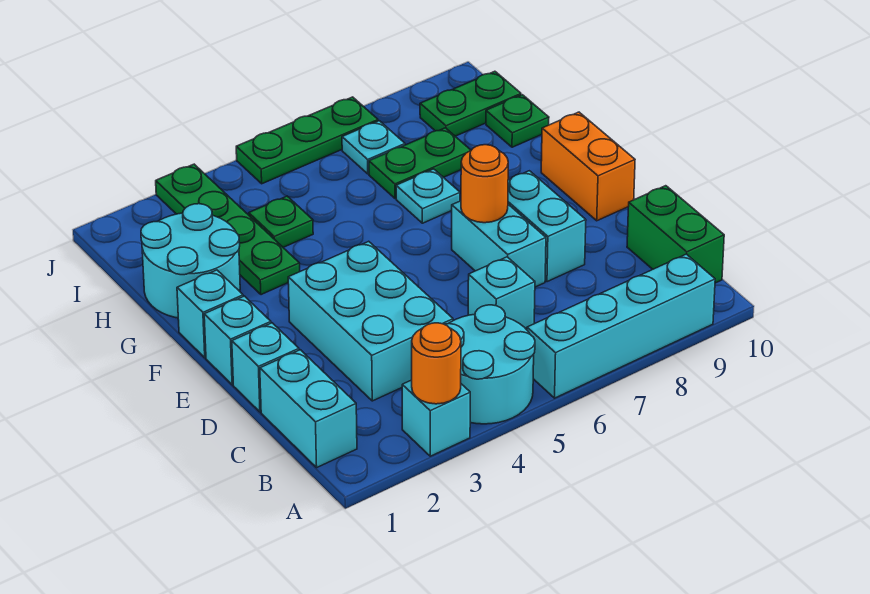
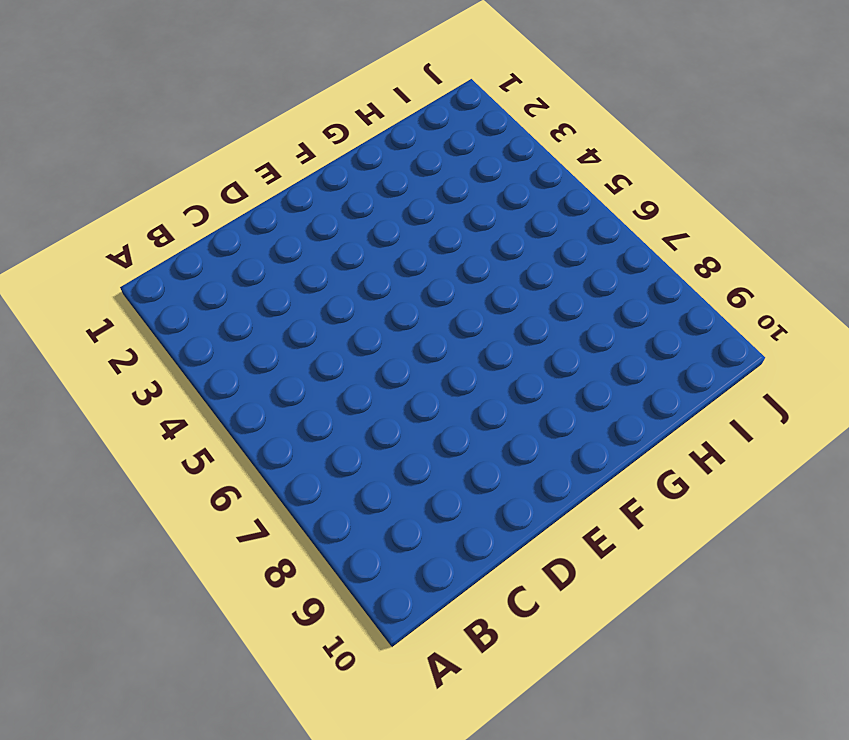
none -> cyan 1x1 brick [402,380,470,456]
none -> cyan 2x2 round brick [444,305,535,424]
none -> cyan 1x4 brick [527,254,715,398]

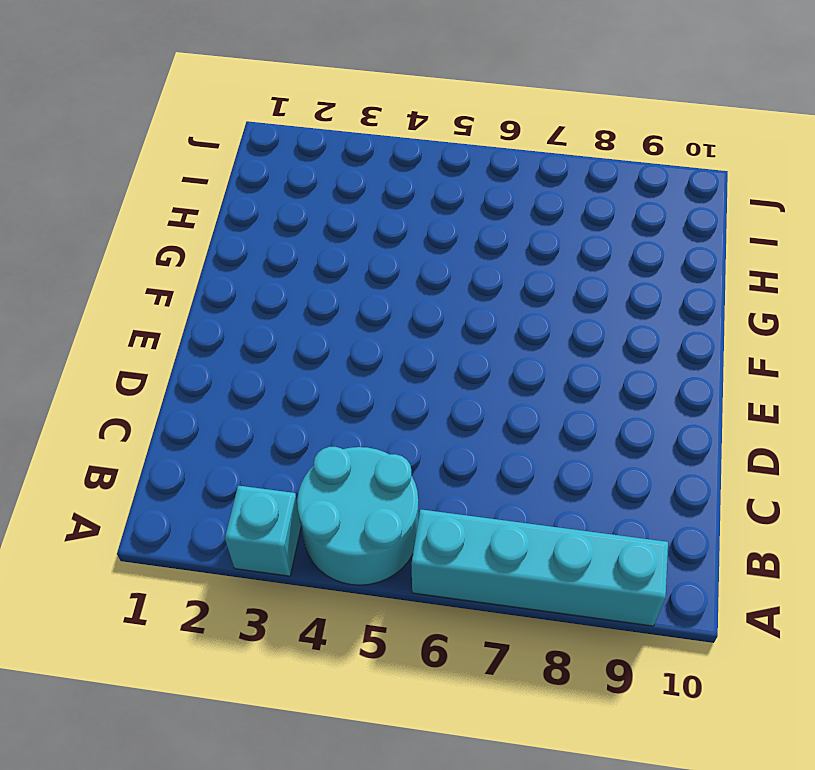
none -> cyan 1x2 brick [260,350,357,467]
none -> green 1x2 brick [627,186,724,283]
none -> cyan 2x3 brick [288,241,453,401]

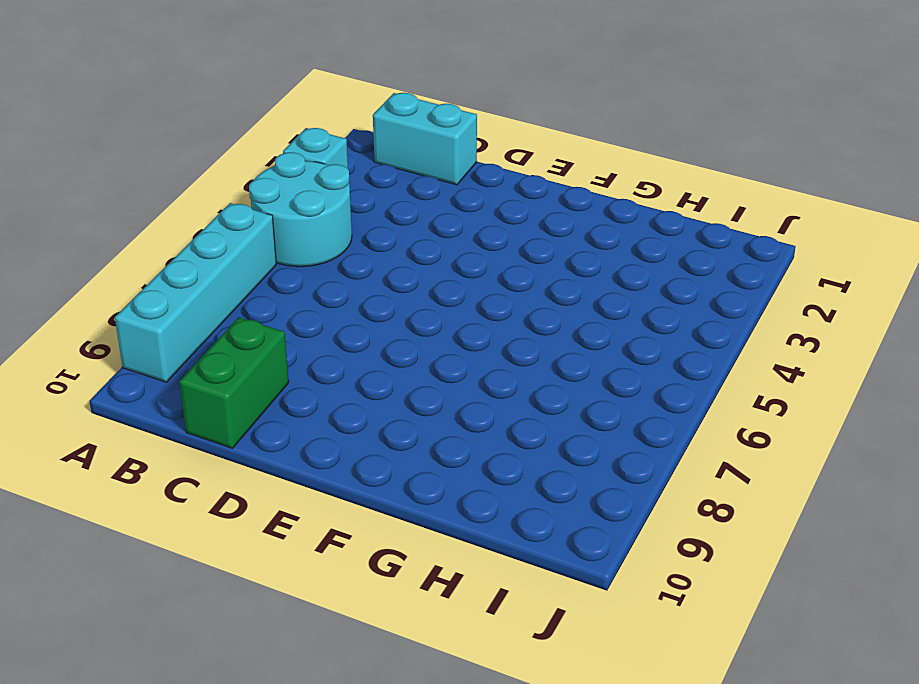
green 1x2 brick [179,317,289,448] -> green 1x2 brick turned to [627,186,724,283]
none -> cyan 2x3 brick [288,241,453,401]
none -> cyan 1x1 brick [468,257,535,330]
none -> cyan 1x1 brick [232,323,299,412]

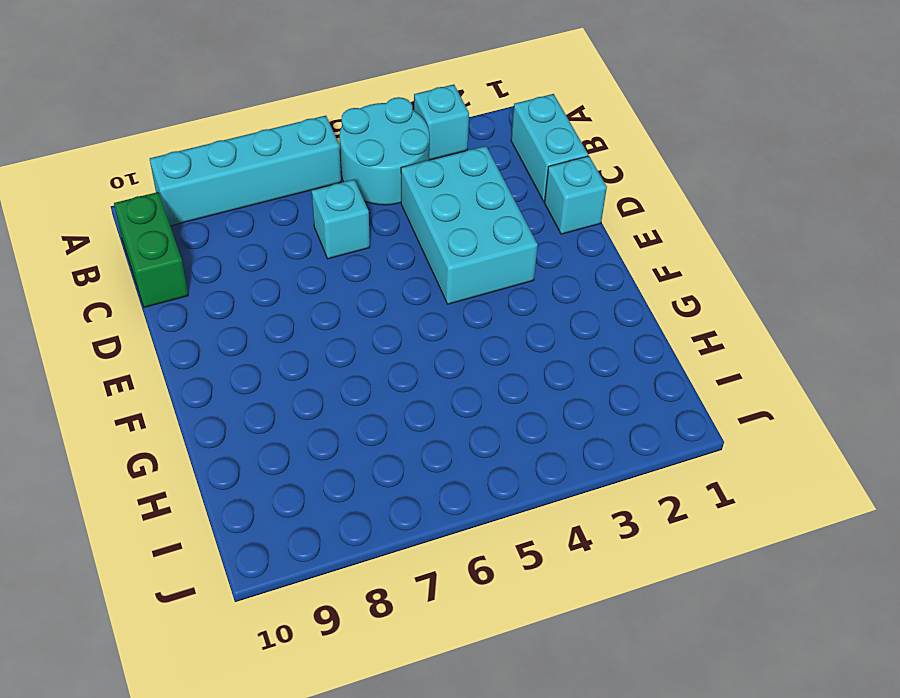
none -> cyan 1x2 brick [452,201,546,287]
none -> cyan 1x2 brick [508,171,586,282]
none -> cyan 1x1 brick [204,296,271,385]

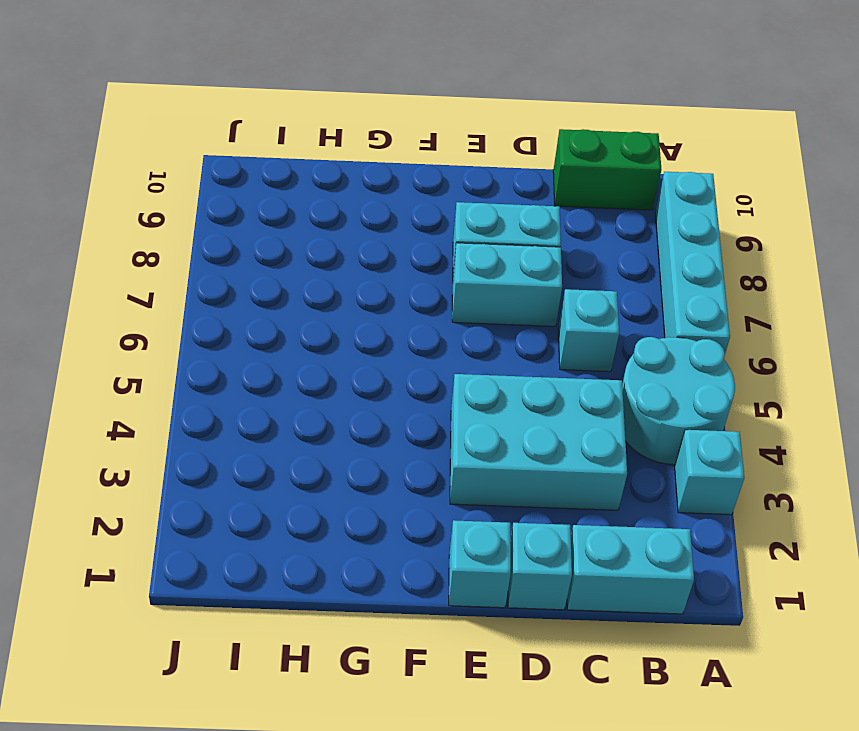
none -> orange 1x2 brick [541,112,635,221]
none -> cyan 1x1 brick [177,270,243,358]
none -> cyan 2x2 round brick [141,204,240,318]

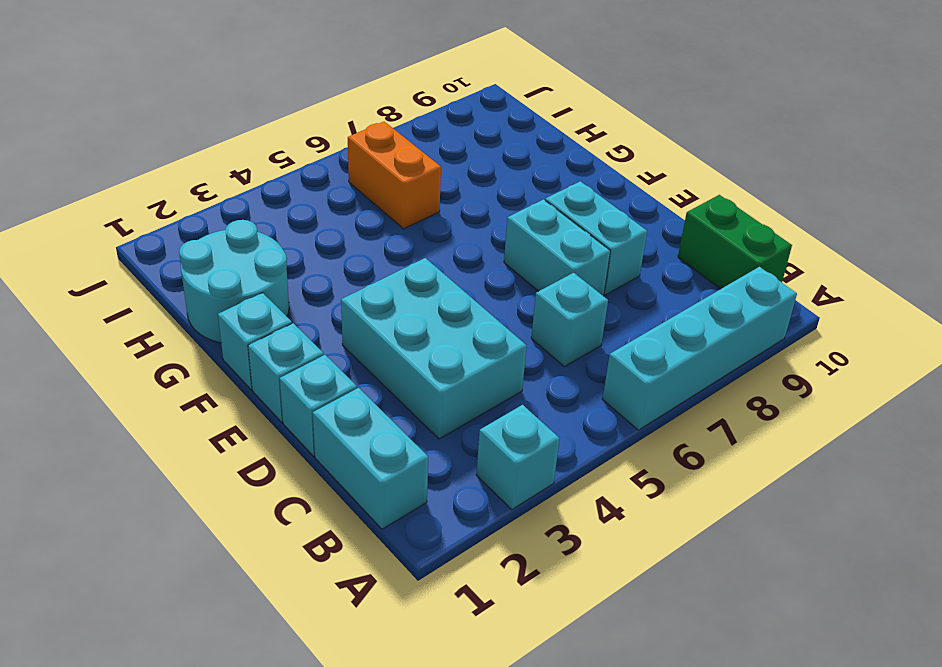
orange 1x2 brick [348,122,441,229] -> orange 1x2 brick moved to [541,112,635,221]
none -> cyan 2x2 round brick [444,305,535,424]
none -> green 1x4 plate [156,164,300,295]
none -> cyan 1x1 plate [396,169,460,223]

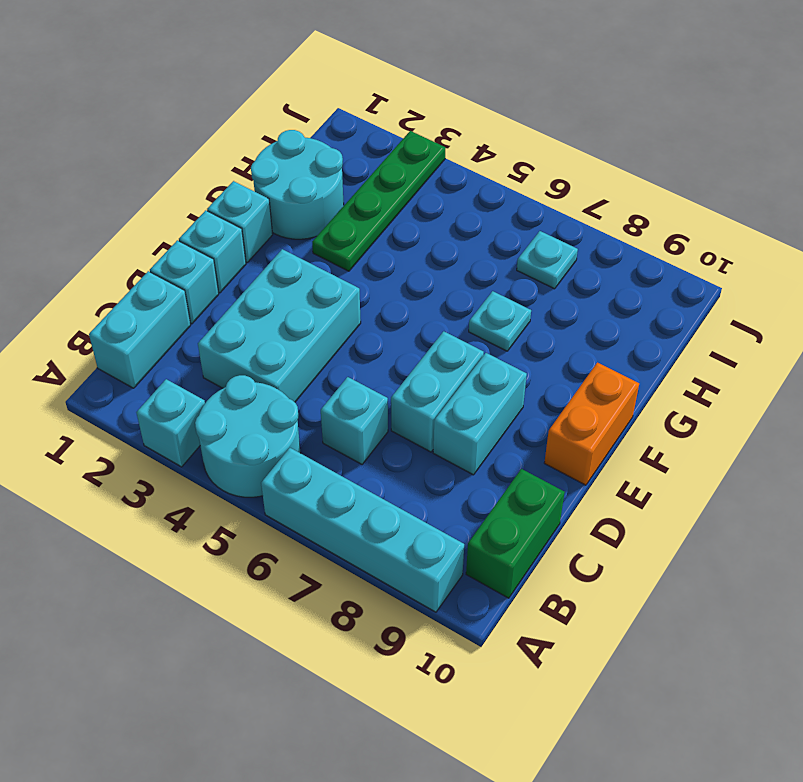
none -> green 1x1 plate [249,196,313,247]
none -> green 1x2 plate [369,128,471,198]
none -> green 1x1 plate [486,95,549,147]

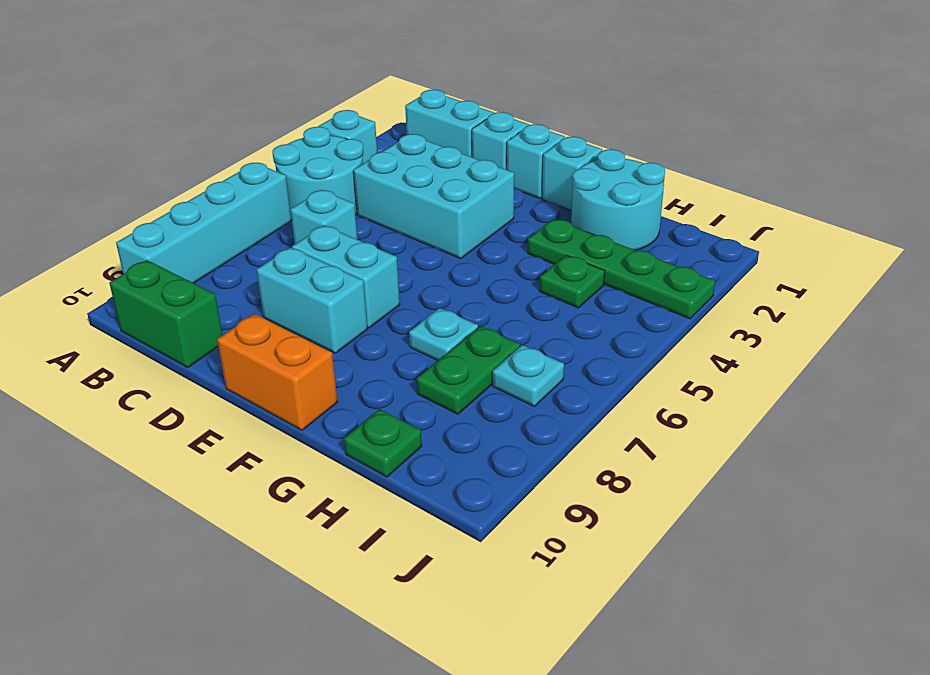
none -> green 1x2 plate [420,71,521,136]
none -> green 1x3 plate [236,97,378,184]
none -> orange 1x1 round brick [412,323,461,404]

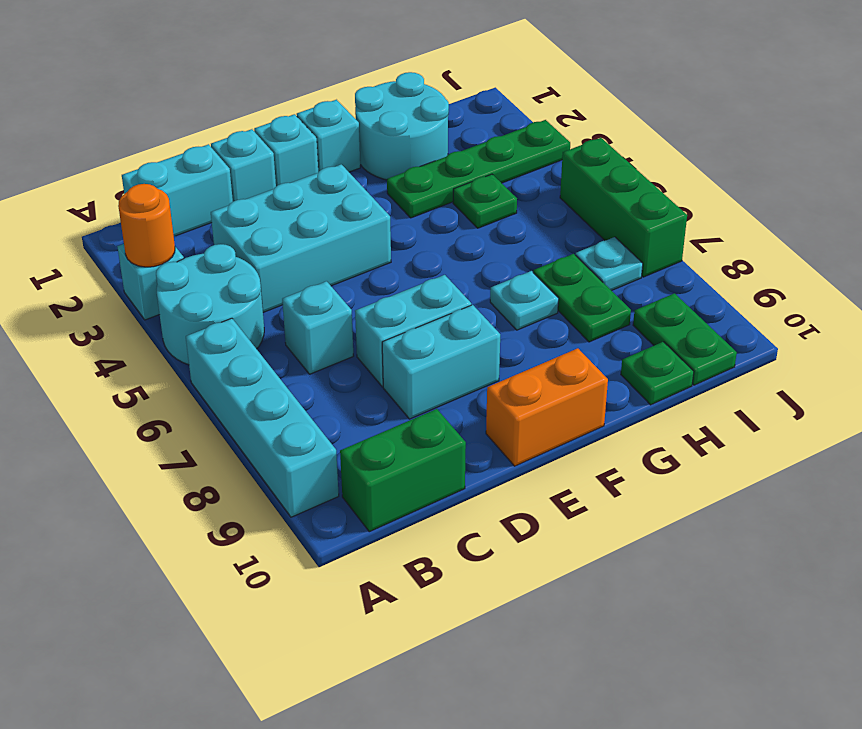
green 1x3 brick [560,138,687,277] -> green 1x3 plate [236,97,378,184]
none -> orange 1x1 round brick [461,145,508,223]

